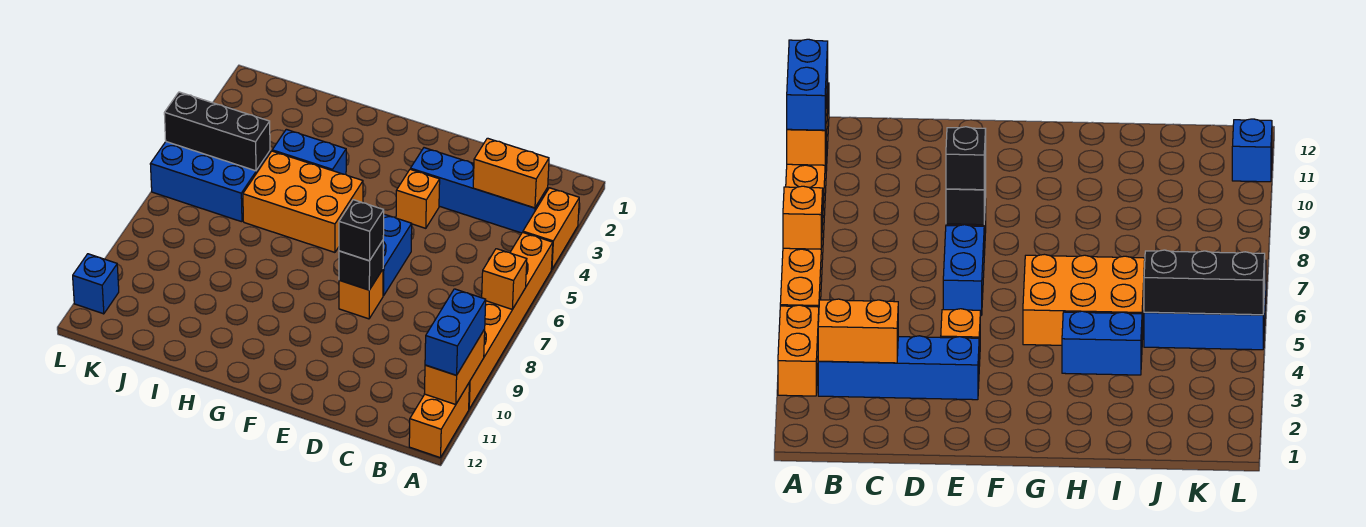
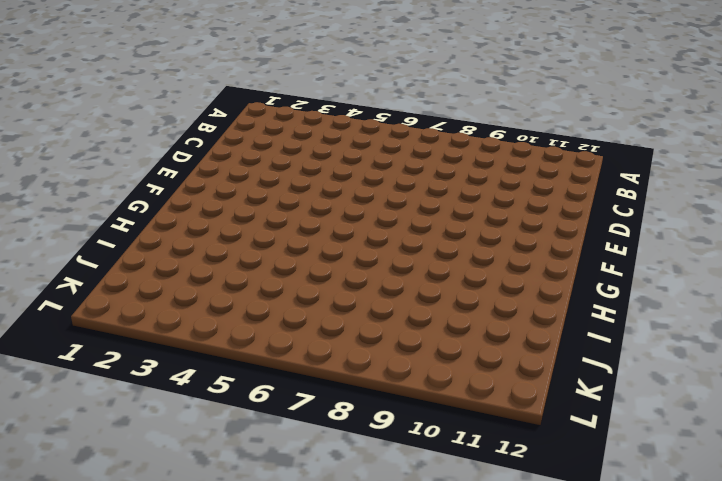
none -> orange 1x2 brick [523,188,579,270]
none -> orange 1x6 brick [469,232,553,409]
none -> orange 1x2 brick [409,383,469,458]

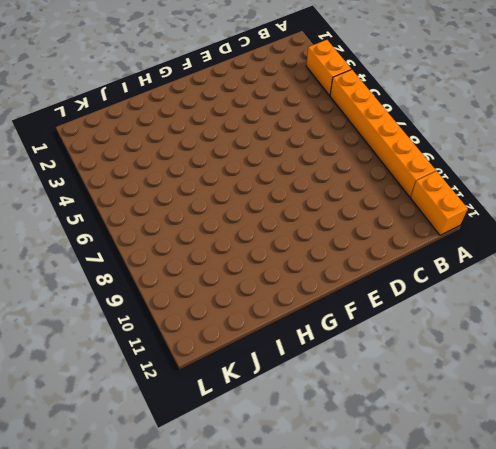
none -> blue 1x4 brick [411,148,548,233]
none -> orange 1x1 brick [396,169,440,228]
none -> blue 1x2 brick [383,214,412,296]

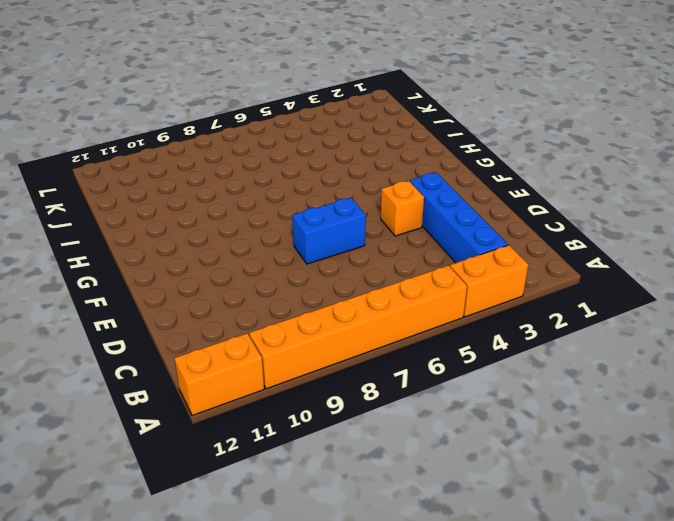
none -> orange 1x1 brick [339,269,383,319]
none -> orange 2x3 brick [243,151,363,252]
none -> blue 1x2 brick [272,129,346,174]

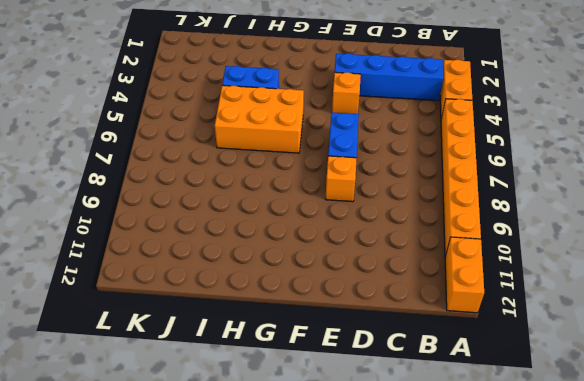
none -> blue 2x3 brick [150,142,270,222]
none -> blue 1x1 brick [73,254,119,314]
none -> orange 1x1 brick [482,249,527,309]

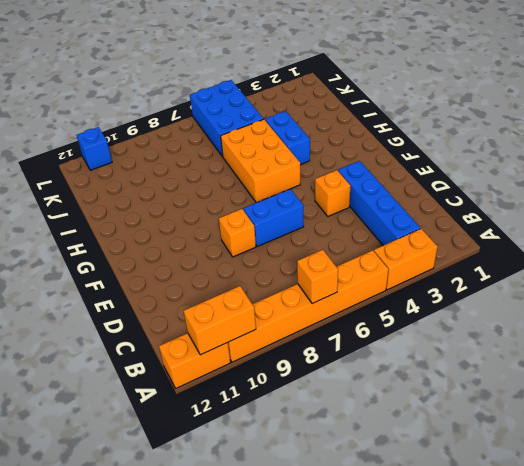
none -> orange 1x2 brick [473,138,549,208]
none -> black 1x1 brick [339,241,383,290]
none -> black 1x3 brick [164,92,270,171]

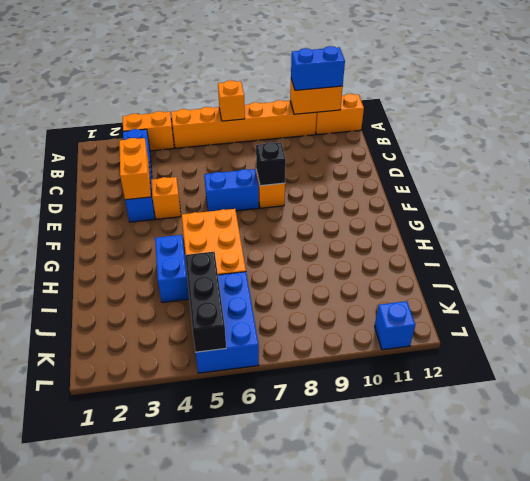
orange 1x2 brick [119,138,151,200] -> orange 1x2 brick moved to [473,138,549,208]
none -> black 1x1 brick [339,200,384,261]

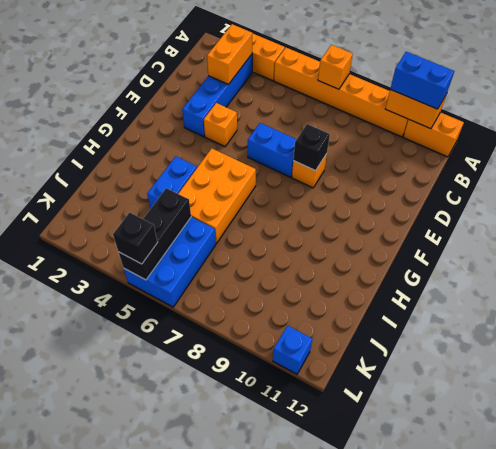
black 1x1 brick [113,212,158,264] -> black 1x1 brick moved to [339,200,384,261]

